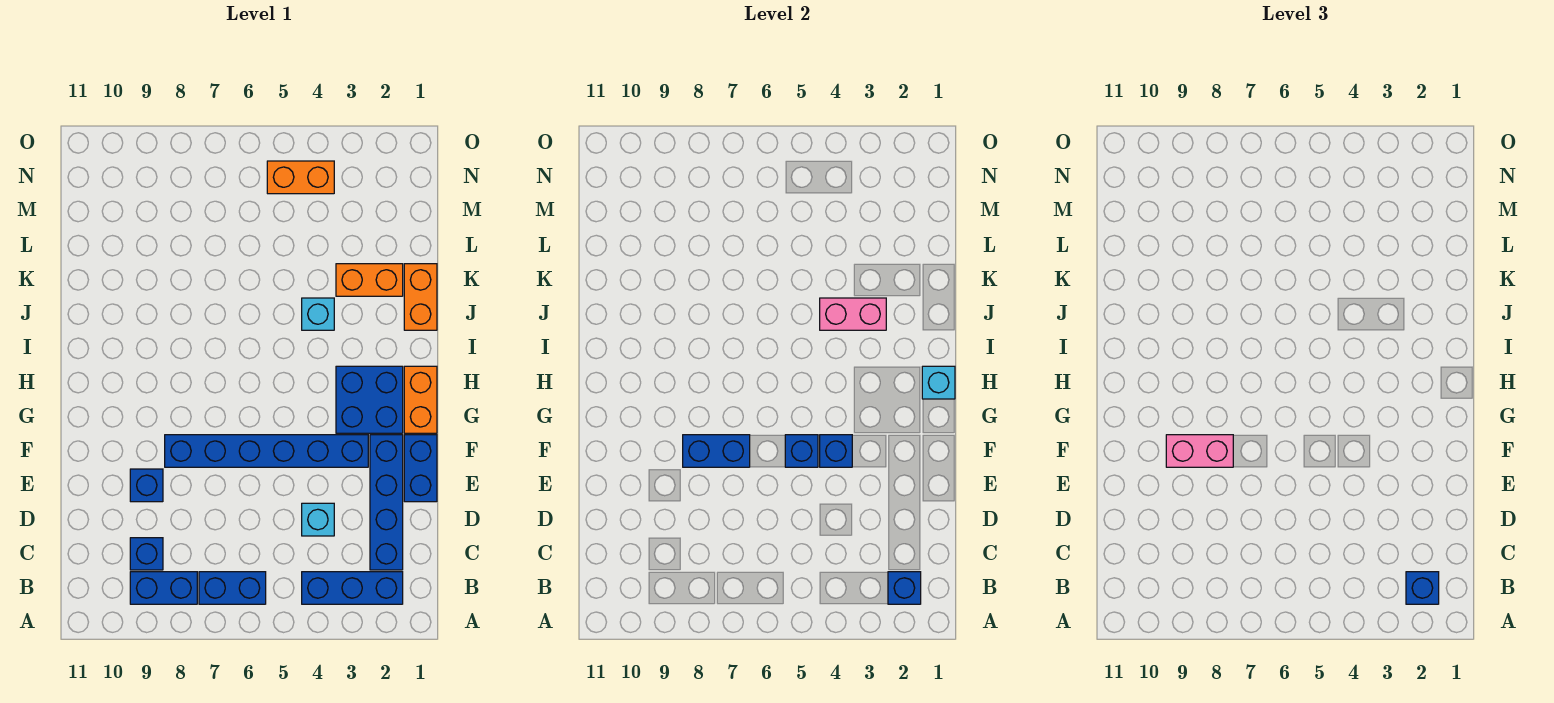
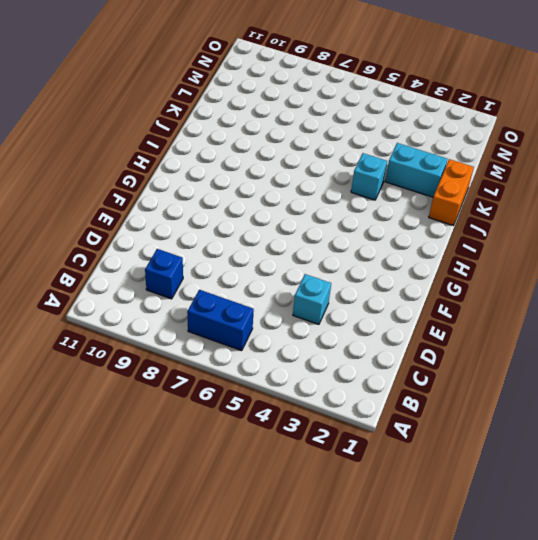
cyan 1x2 brick [385,143,447,197] -> orange 1x2 brick [336,264,403,296]
none -> blue 1x3 brick [302,572,403,604]
none -> blue 1x2 brick [130,572,197,604]
none -> blue 1x4 brick [370,435,403,570]

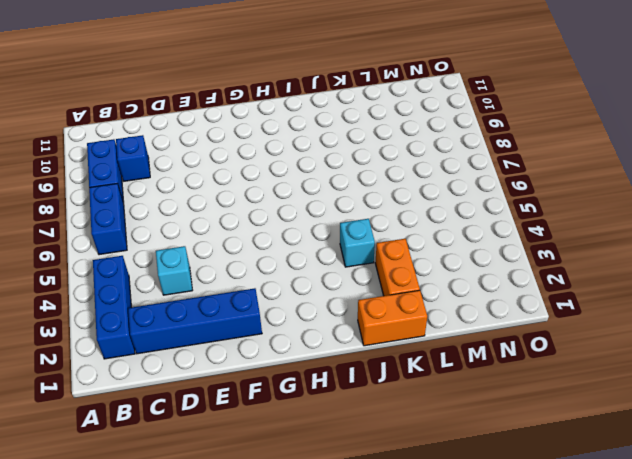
none -> blue 1x2 brick [404,435,437,502]
none -> blue 1x1 brick [130,469,163,502]
none -> blue 1x6 brick [165,435,368,467]

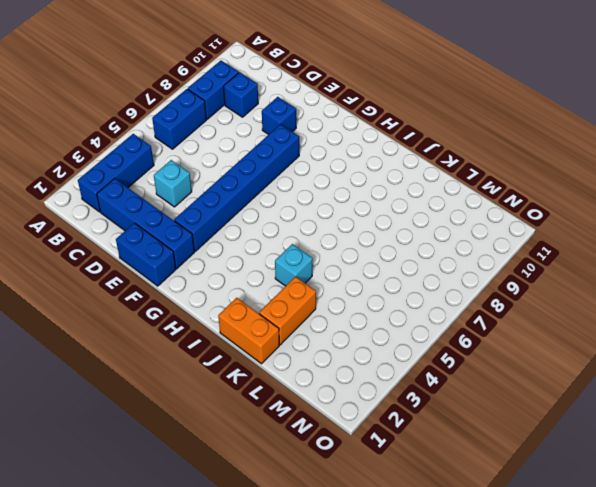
none -> orange 1x2 brick [404,366,437,433]
none -> blue 2x2 brick [336,366,403,433]
none -> orange 1x2 brick [267,161,334,194]

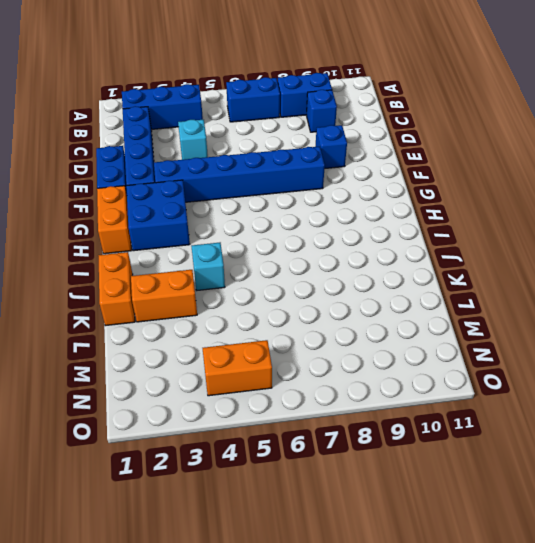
none -> blue 1x1 brick [888,572,921,604]
none -> blue 1x1 brick [820,435,852,467]
none -> blue 1x1 brick [785,435,818,467]

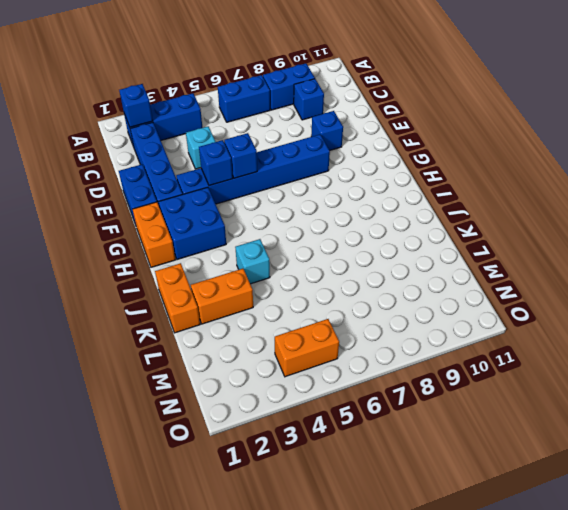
none -> blue 1x2 brick [683,435,750,467]
none -> cyan 1x1 brick [922,366,955,399]
none -> pink 1x2 brick [820,298,886,330]

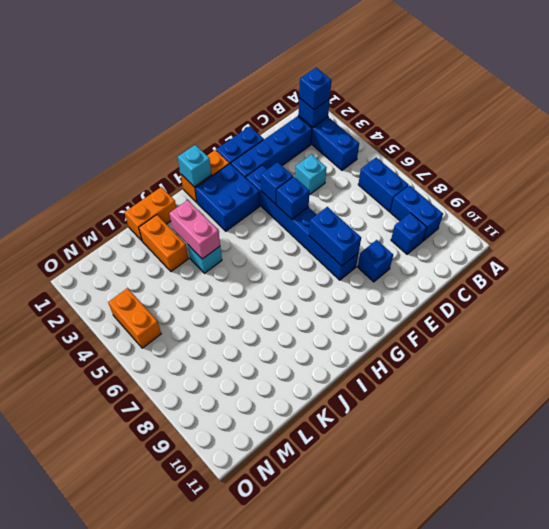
none -> pink 1x2 brick [1166,435,1233,467]

